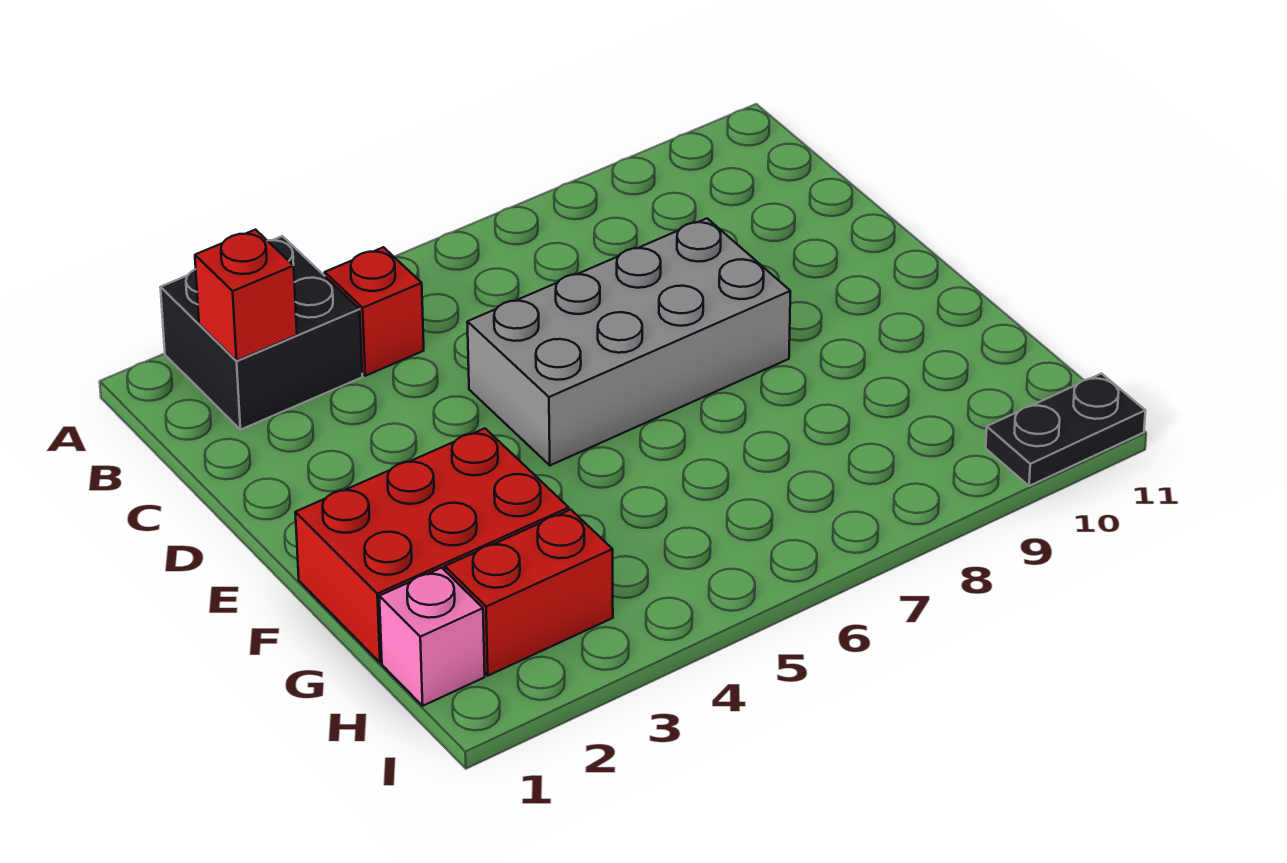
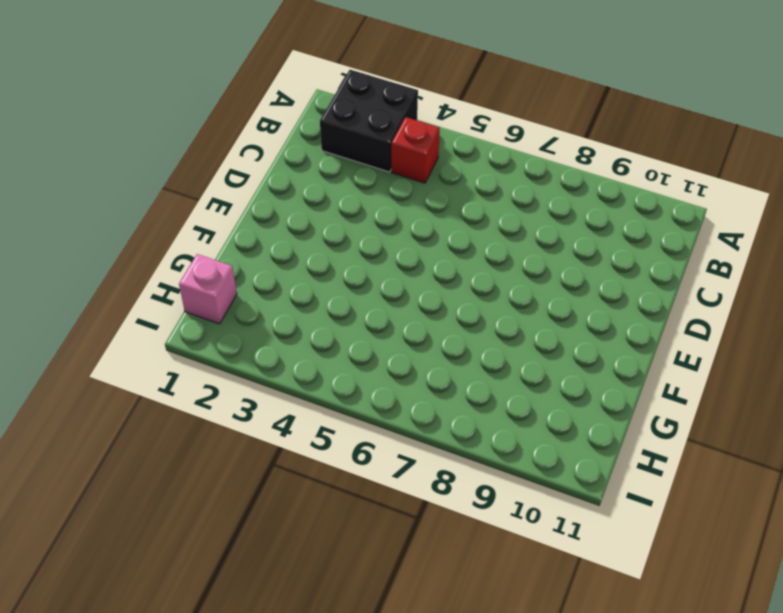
none -> grey 2x4 brick [467,218,790,465]
none -> red 2x3 brick [295,428,569,663]

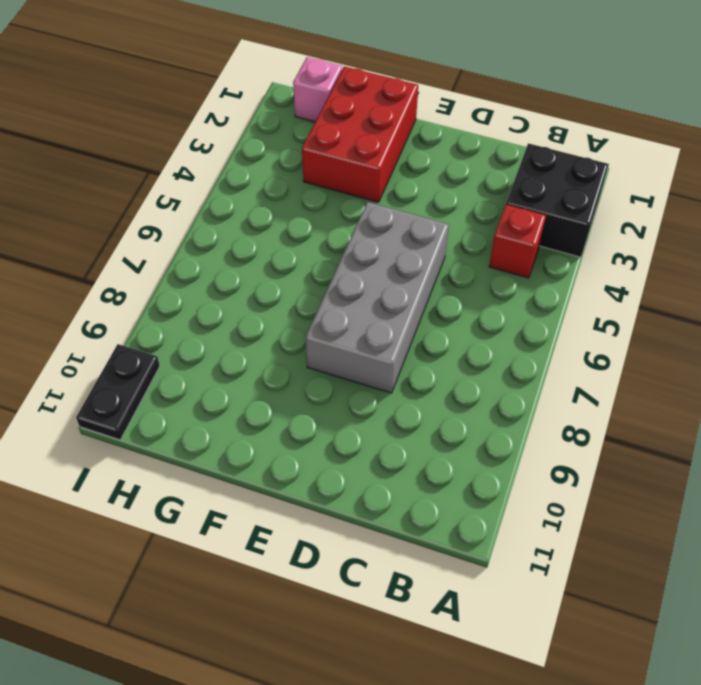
none -> red 1x2 brick [445,510,613,676]
none -> red 1x1 brick [195,230,297,360]

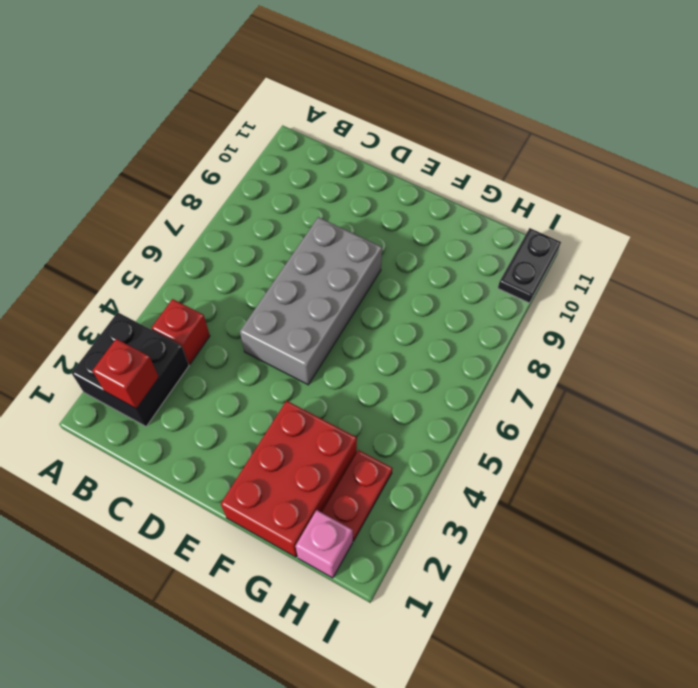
red 1x2 plate [322,450,392,541] -> red 1x2 brick [445,510,613,676]

